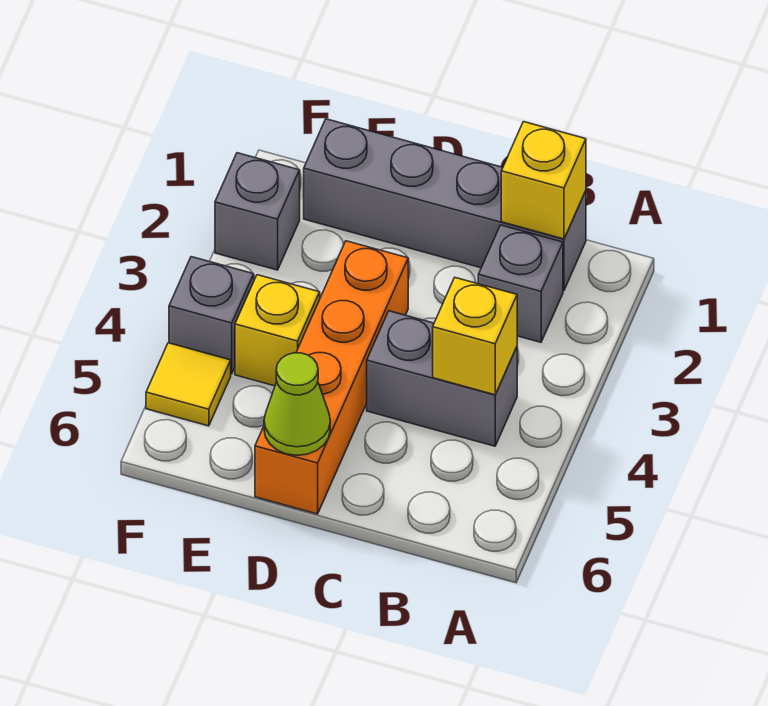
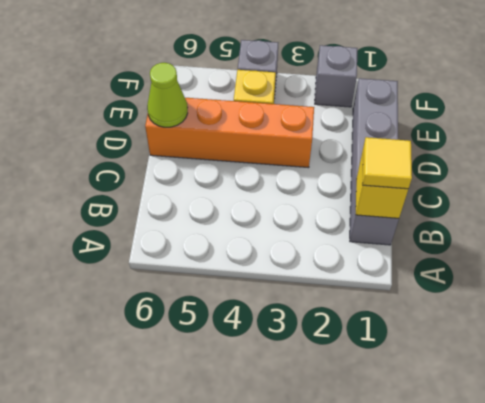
yellow 1x1 tile [362,137,412,189] -> yellow 1x1 tile moved to [146,343,231,426]
none -> grey 1x1 brick [478,225,563,342]
none -> grey 1x2 brick [367,311,517,446]

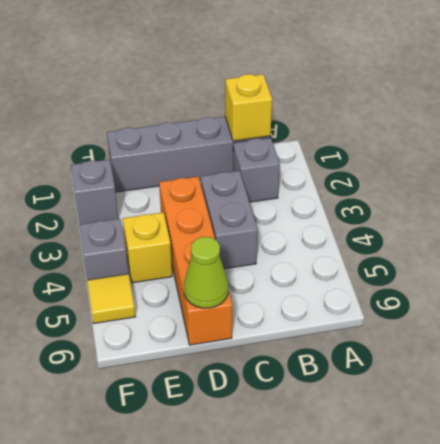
grey 1x2 brick [201,171,258,269] -> grey 1x2 brick turned to [367,311,517,446]
none -> yellow 1x1 brick [433,278,517,395]

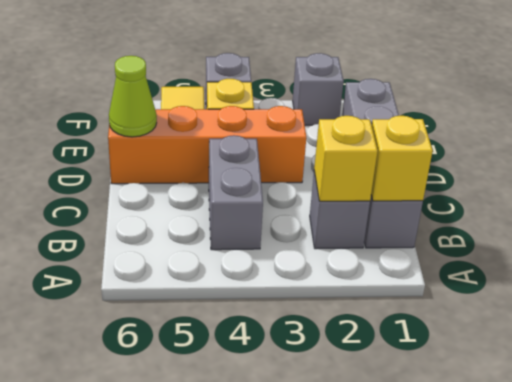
yellow 1x1 brick [314,116,377,201] -> yellow 1x1 brick moved to [433,278,517,395]

